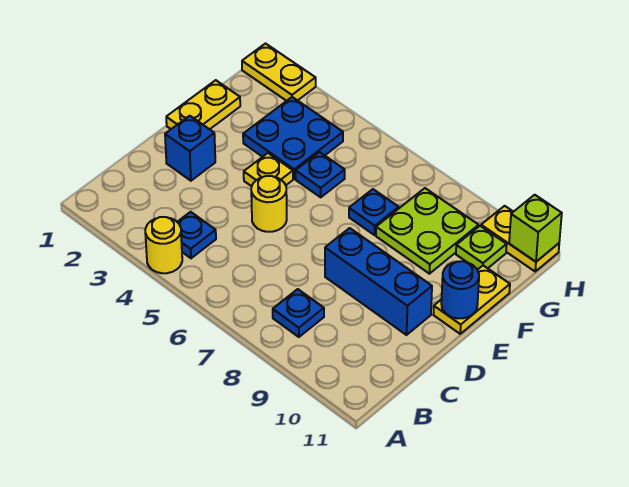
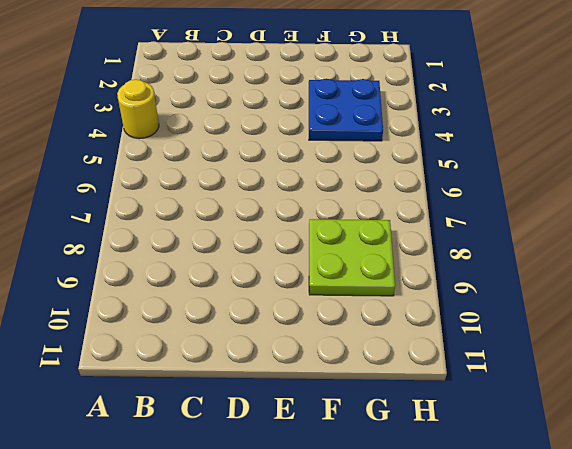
none -> blue 1x1 plate [178,212,216,258]
none -> blue 1x1 plate [273,289,324,337]
none -> blue 1x1 brick [165,116,215,181]

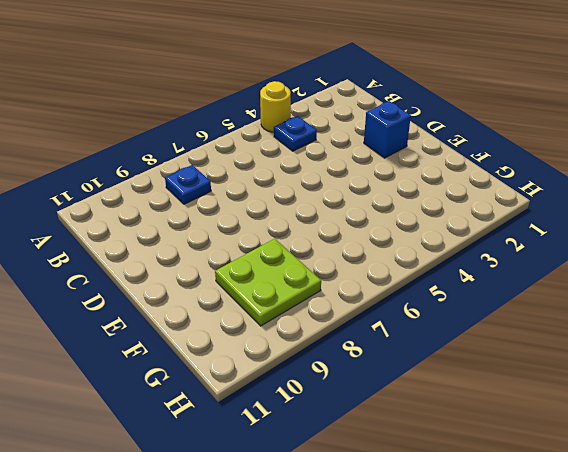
none -> yellow 1x1 round brick [251,176,287,232]
none -> blue 1x3 brick [325,228,432,335]
none -> yellow 1x2 plate [166,80,240,129]

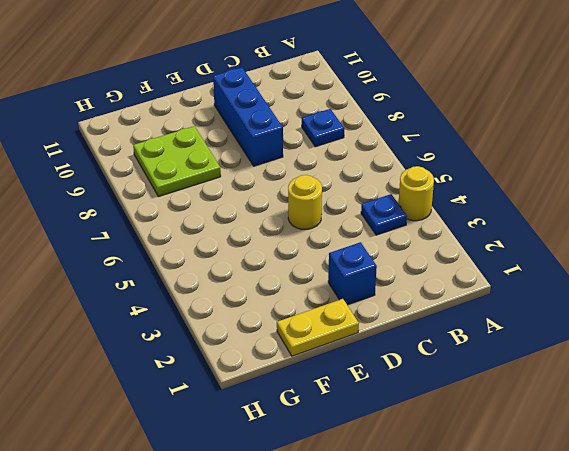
none -> yellow 1x1 plate [244,153,293,186]
none -> yellow 1x2 plate [433,265,510,334]
none -> blue 2x2 plate [243,97,343,179]

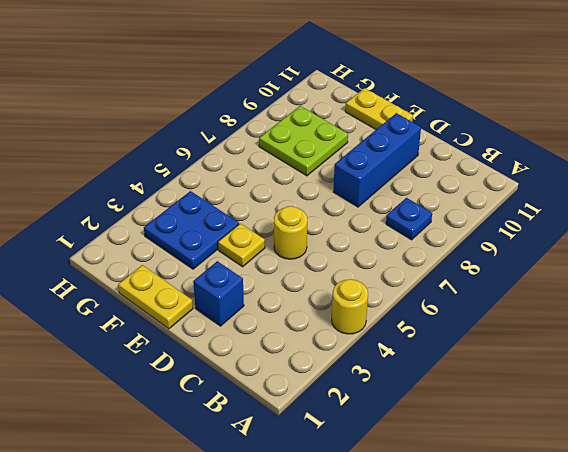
none -> blue 1x1 plate [178,212,216,258]
none -> blue 1x1 plate [295,152,345,197]
none -> blue 1x1 plate [349,189,399,235]

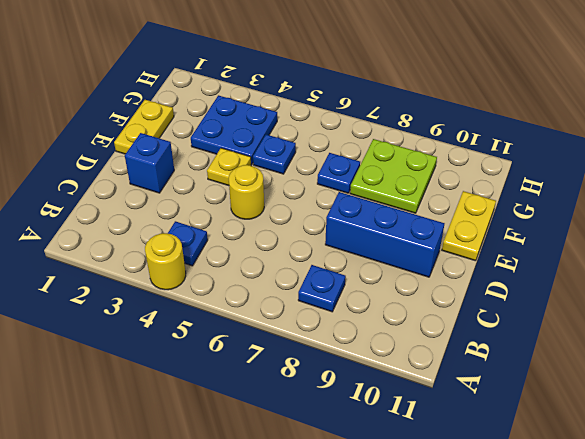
none -> lime 1x1 plate [456,226,507,270]
none -> yellow 1x2 plate [242,44,316,101]
none -> yellow 1x2 plate [481,206,559,271]

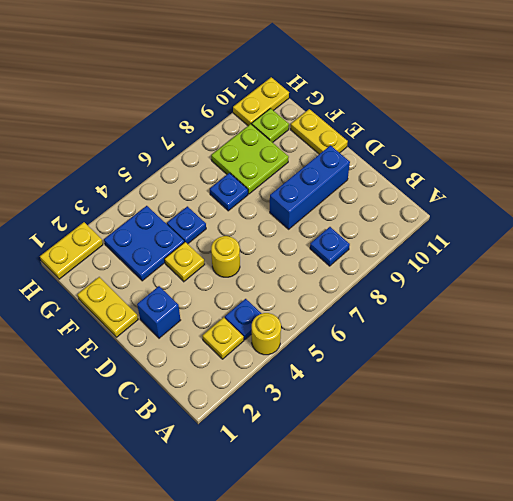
yellow 1x1 plate [203,317,244,359] -> none
none -> blue 1x1 round brick [441,261,479,319]
none -> lime 1x1 brick [509,195,562,262]

